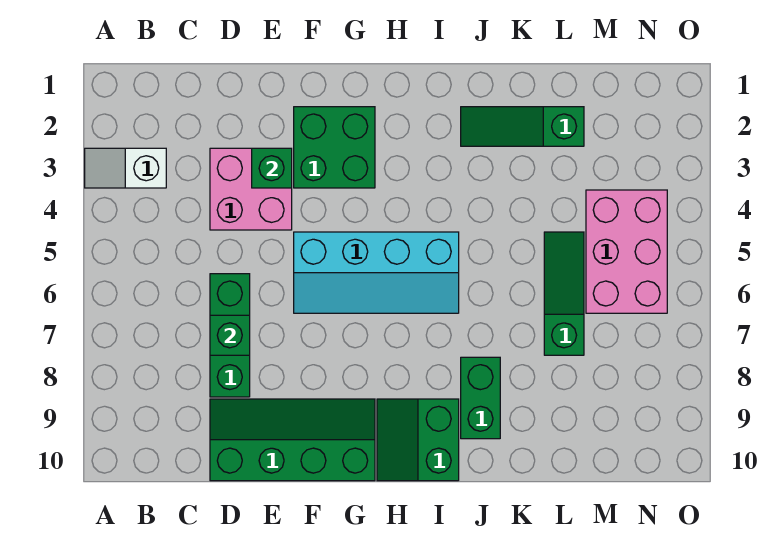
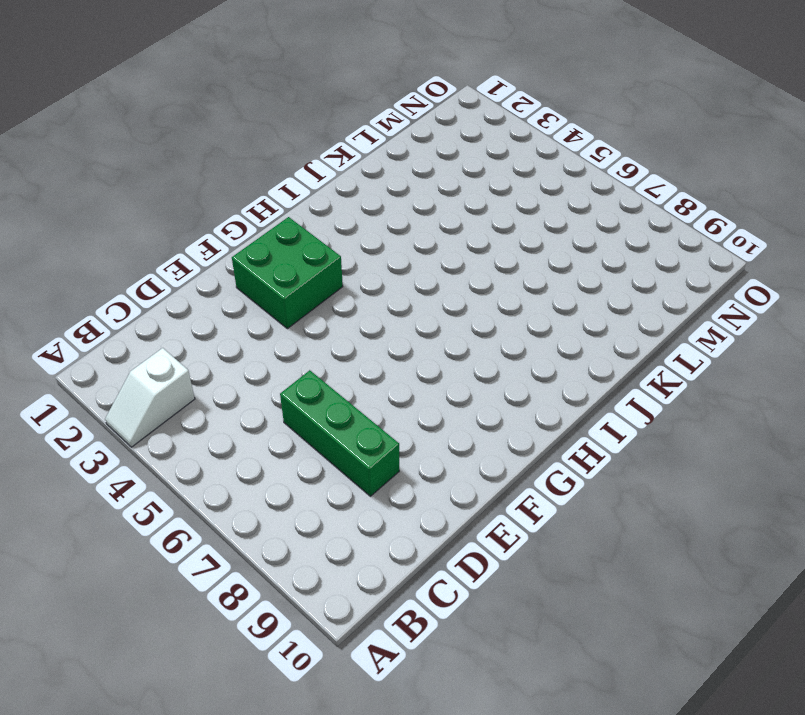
none -> pink 2x2 brick [210,148,292,230]
none -> green 2x4 slope [210,399,375,481]
none -> cyan 2x4 slope [294,232,459,313]

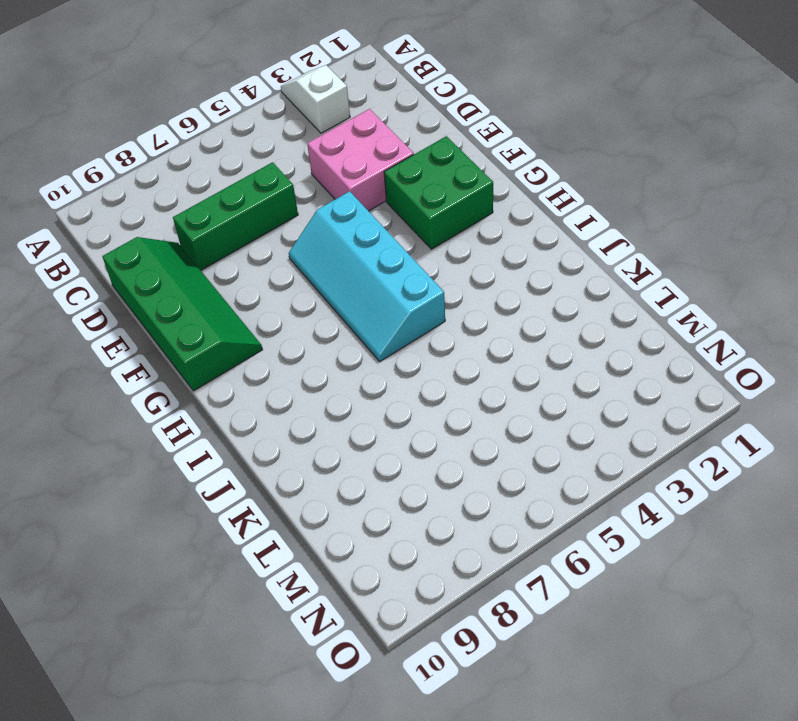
none -> green 2x2 slope [377,399,459,481]
none -> green 1x3 slope [461,107,584,146]
none -> green 1x2 brick [461,357,500,439]

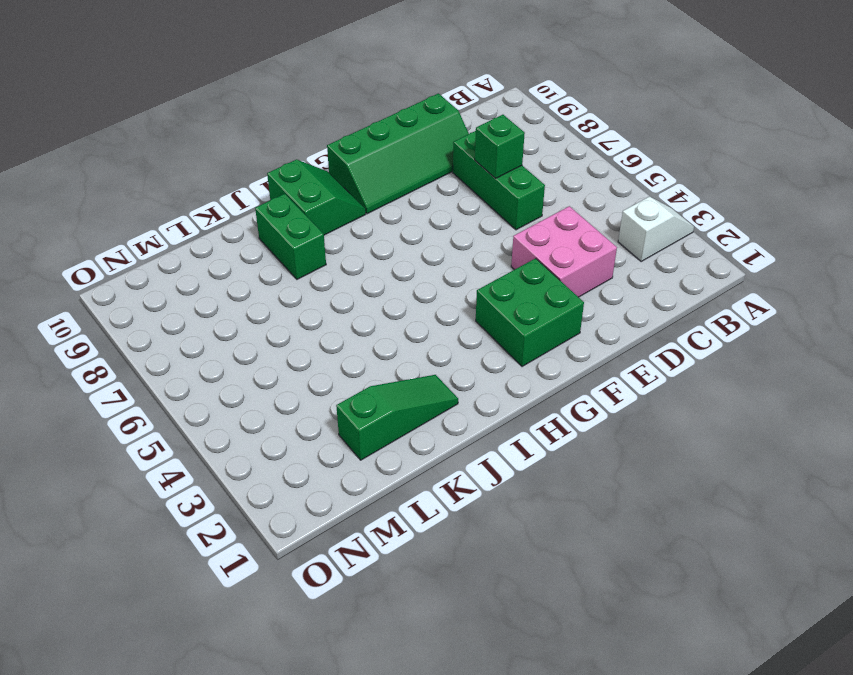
none -> cyan 2x4 slope [294,232,459,313]
none -> green 1x3 slope [544,232,584,355]
none -> pink 2x3 brick [586,190,667,313]

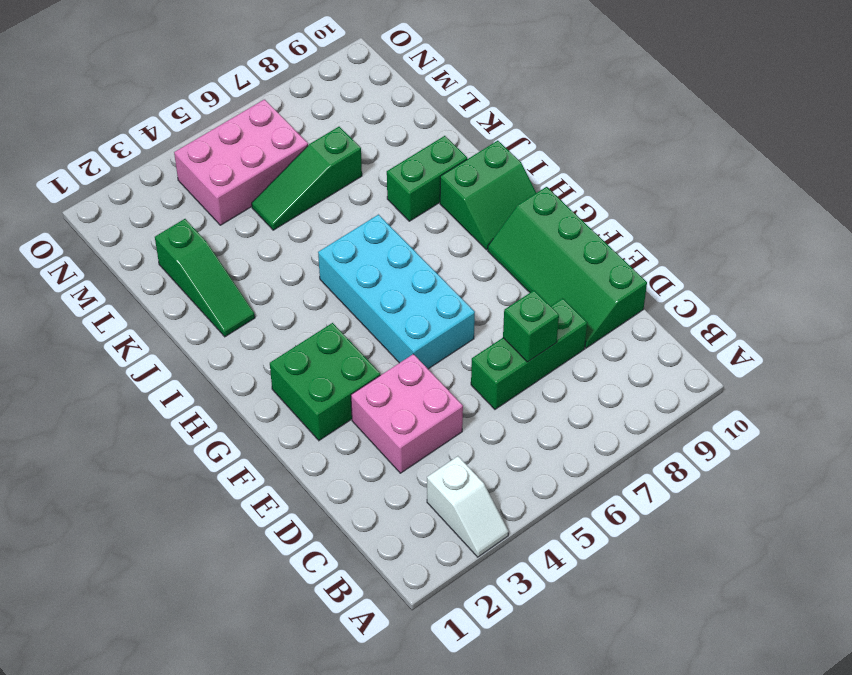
cyan 2x4 brick [318,215,475,369] -> cyan 2x4 slope [294,232,459,313]
none -> green 1x1 brick [252,148,292,188]

